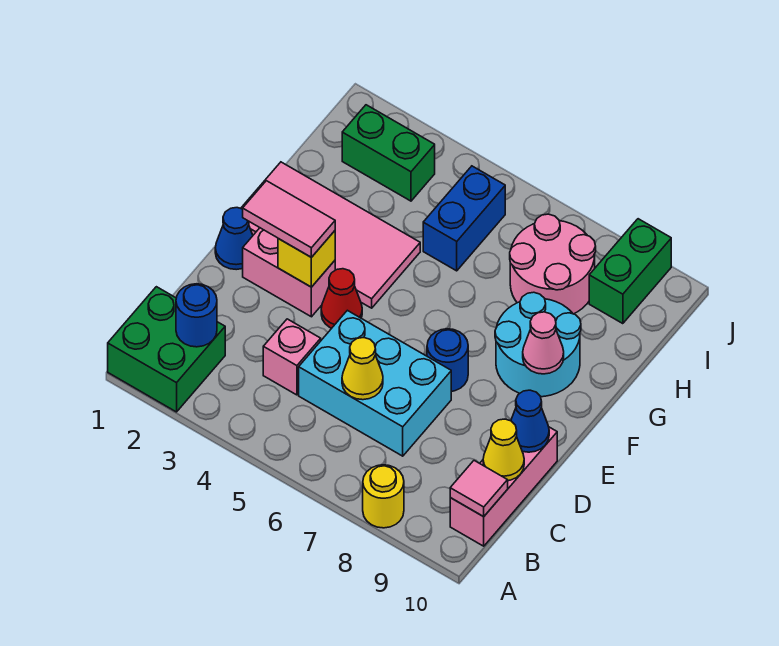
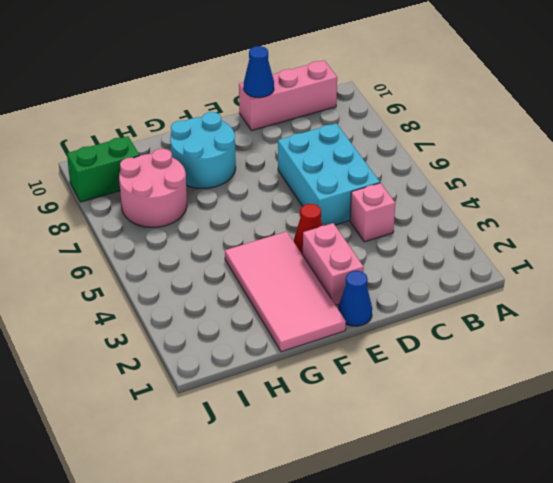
none -> green 2x2 brick [108,287,225,412]
none -> yellow 1x1 round brick [363,465,404,528]
none -> blue 1x1 round brick [427,329,468,391]

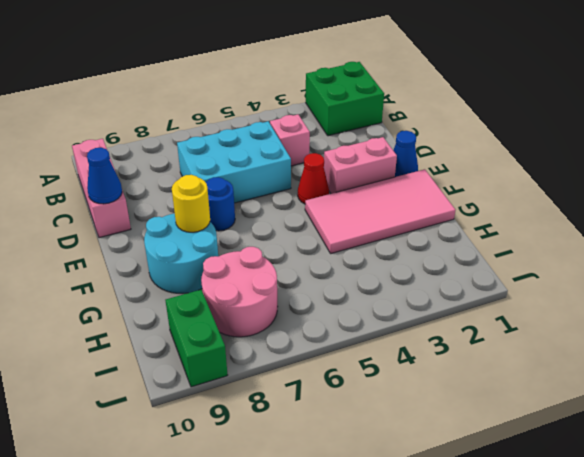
yellow 1x1 round brick [172,175,210,232] -> yellow 1x1 round brick moved to [363,465,404,528]
none -> blue 1x2 brick [423,166,505,271]
none -> green 1x2 brick [342,105,435,201]
none -> blue 1x1 round brick [176,284,217,347]

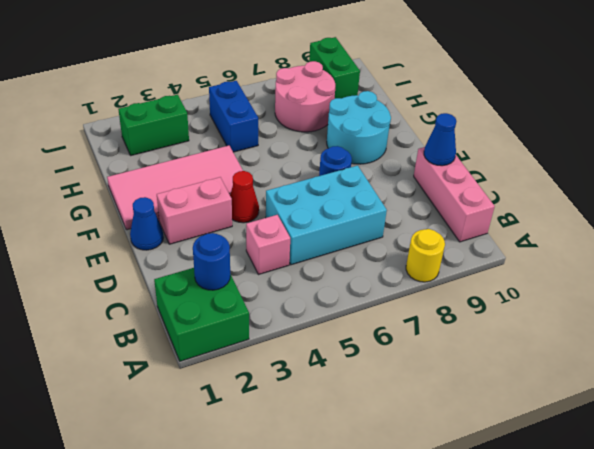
none -> pink 1x1 tile [450,461,508,517]
none -> yellow 1x1 cone [342,338,383,400]
none -> yellow 1x1 cone [483,419,524,481]

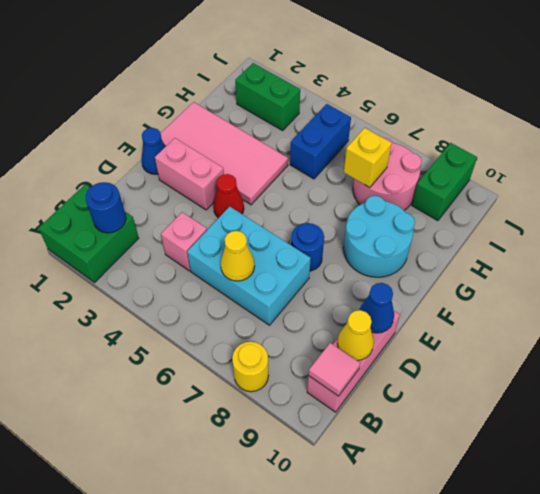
yellow 1x1 brick [344,128,392,188] -> yellow 1x1 brick moved to [278,231,335,287]
none -> pink 1x1 cone [523,312,564,374]
none -> pink 1x2 tile [243,181,335,257]

